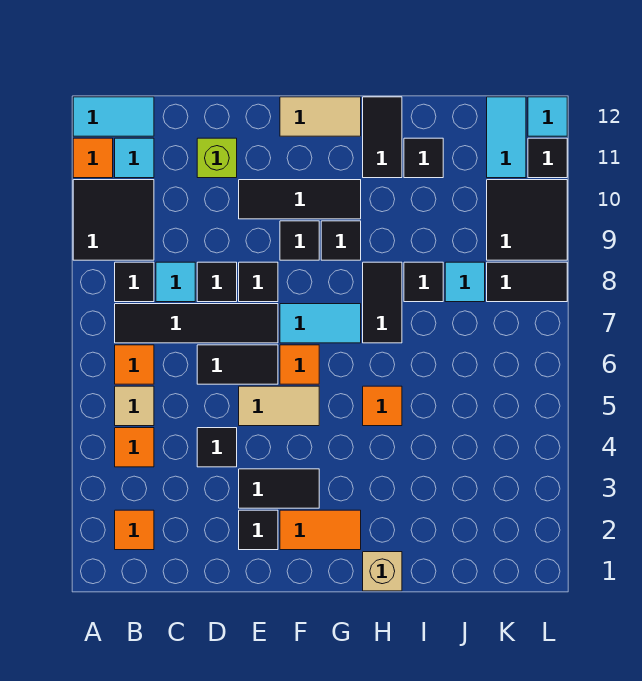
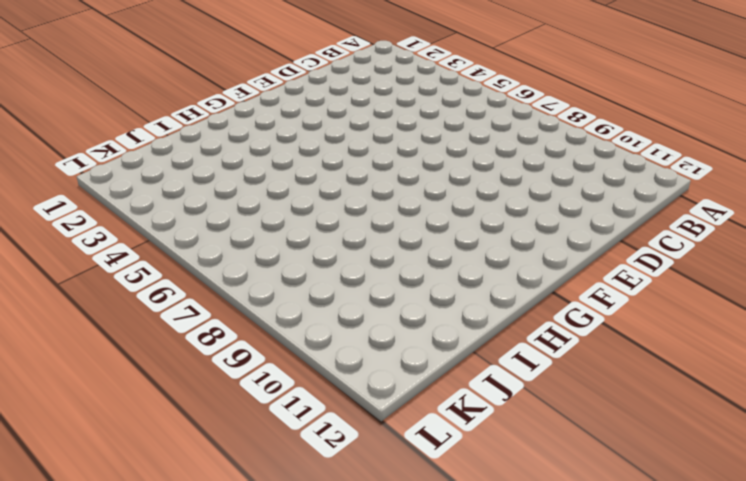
none -> black 2x2 tile [73,180,154,260]
none -> orange 1x1 tile [73,138,113,178]
none -> cyan 1x2 tile [73,97,154,136]
none -> orange 1x1 tile [115,510,154,550]

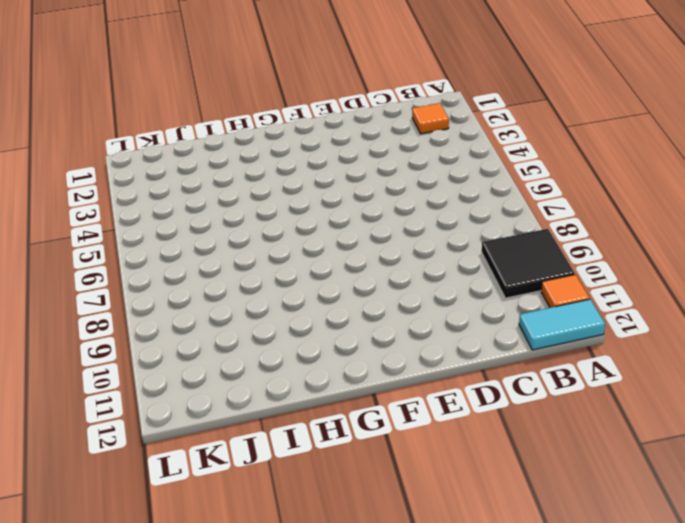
none -> orange 1x1 tile [115,428,154,467]
none -> tan 1x1 tile [115,386,154,426]
none -> orange 1x1 tile [115,345,154,384]
none -> black 1x4 tile [115,304,278,343]

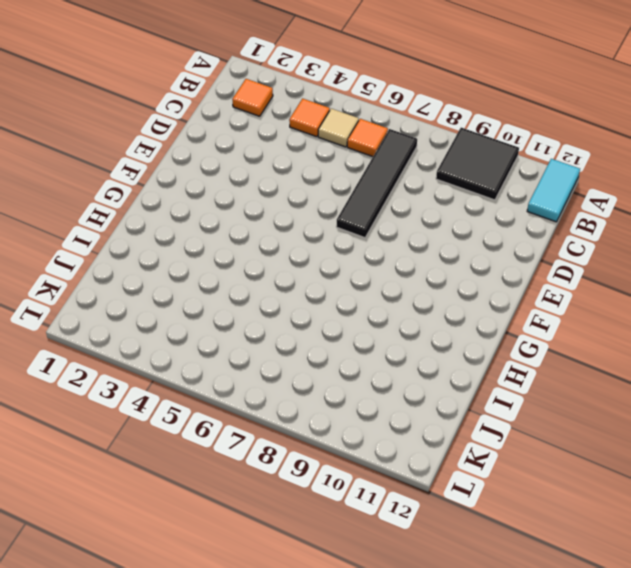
none -> orange 1x1 tile [73,138,113,178]
none -> black 1x1 tile [115,262,154,302]
none -> cyan 1x1 tile [115,138,154,178]
none -> cyan 1x1 tile [156,262,195,302]

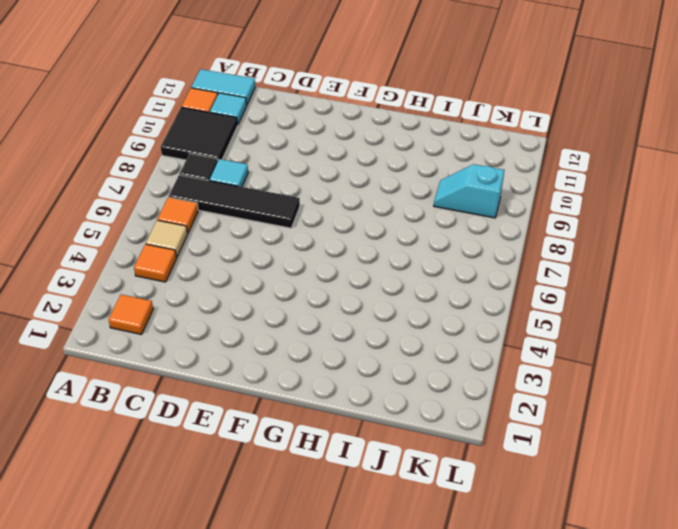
cyan 1x2 slope [434,164,504,218] -> black 2x2 tile [487,180,567,260]
none -> black 1x1 tile [197,428,237,467]
none -> black 1x2 tile [197,345,278,384]
none -> black 1x1 tile [197,262,237,302]
none -> lime 1x1 brick [197,138,237,178]

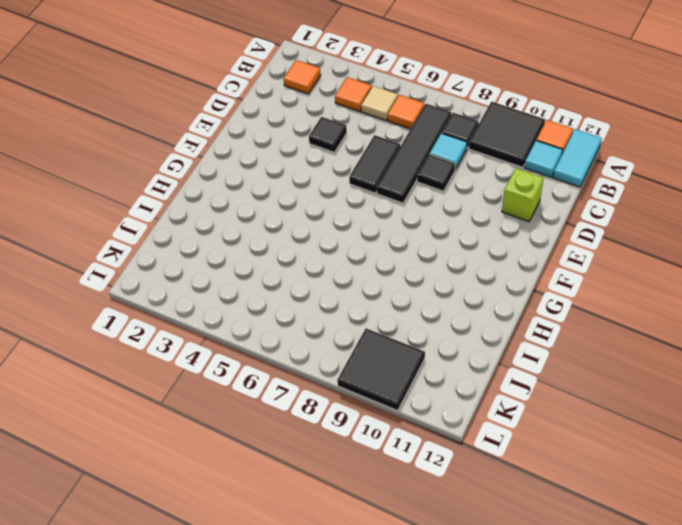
none -> black 1x1 tile [239,510,278,550]
none -> black 1x2 tile [239,469,319,508]
none -> tan 1x2 tile [239,386,319,426]
none -> black 1x1 tile [239,262,278,302]

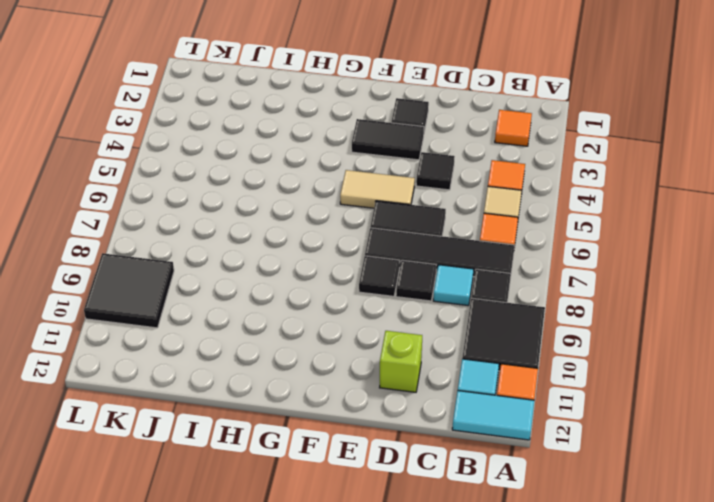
none -> black 1x3 tile [239,180,361,219]
none -> orange 1x2 tile [280,510,361,550]
none -> orange 1x1 tile [280,345,319,384]
none -> cyan 1x2 tile [280,304,361,343]

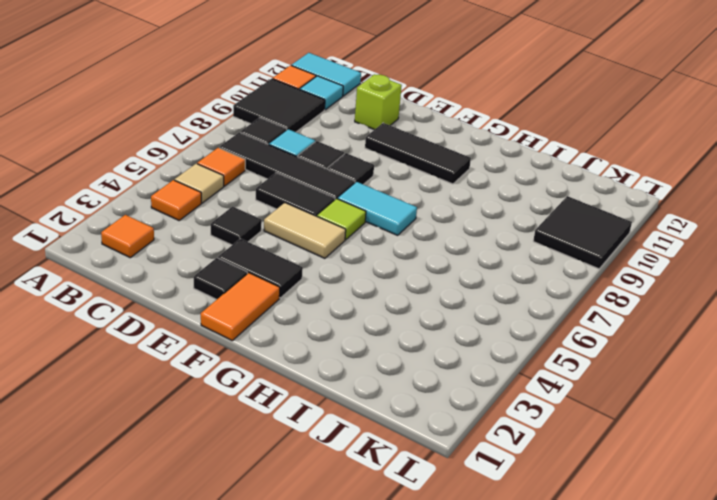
orange 1x2 tile [201,273,280,340] -> orange 1x2 tile turned to [280,510,361,550]
lime 1x1 tile [317,199,366,240] -> orange 1x1 tile [280,345,319,384]
none -> black 1x1 tile [280,221,319,260]
none -> tan 1x2 tile [280,97,361,136]
none -> black 1x1 tile [321,221,361,260]
none -> tan 1x1 brick [363,552,402,591]

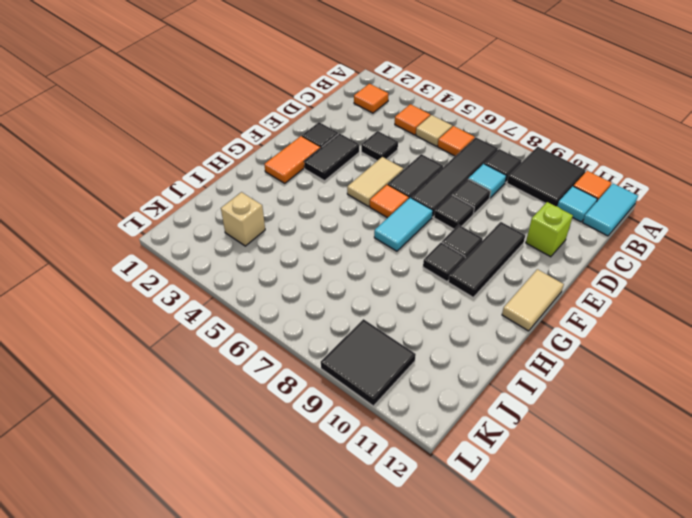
tan 1x1 brick [221,192,265,246] -> tan 1x1 brick moved to [363,552,402,591]
none -> orange 1x1 tile [363,386,402,426]
none -> black 1x2 tile [363,262,402,343]
none -> black 1x2 tile [363,97,402,178]
none -> black 1x1 tile [404,262,443,302]

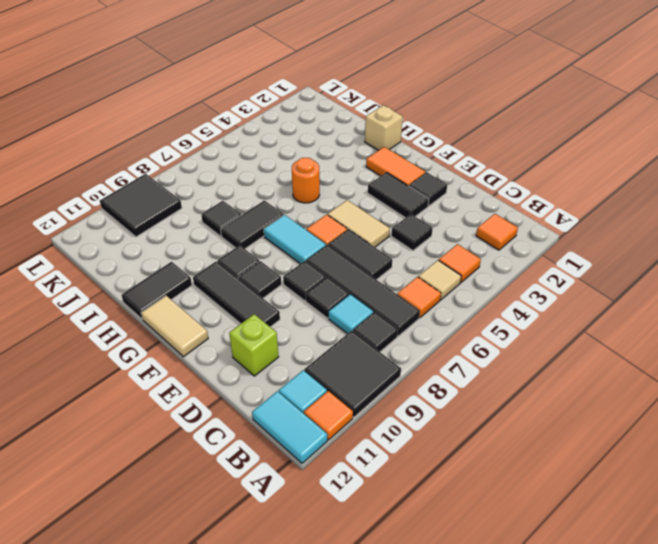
orange 1x1 round brick [292,158,320,203] -> orange 1x1 tile [363,386,402,426]
none -> black 1x1 tile [404,138,443,178]
none -> cyan 1x1 tile [445,262,485,302]
none -> black 1x2 tile [487,262,567,302]
none -> cyan 1x2 tile [487,97,526,178]

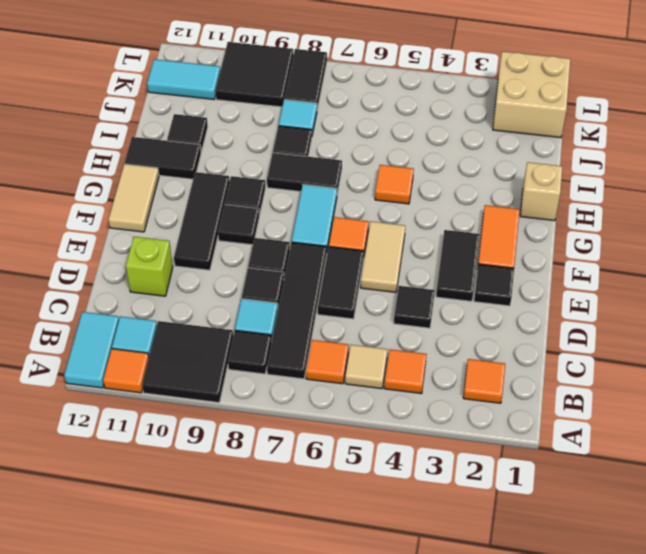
tan 2x2 brick [493,52,570,138] -> none
none -> black 1x1 tile [528,138,567,178]
none -> cyan 1x1 tile [528,97,567,136]

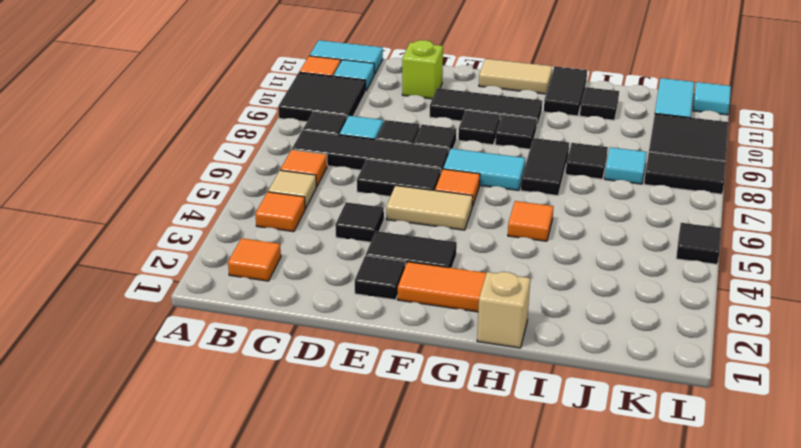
black 1x1 tile [676,223,721,264] -> black 1x1 tile moved to [528,138,567,178]

